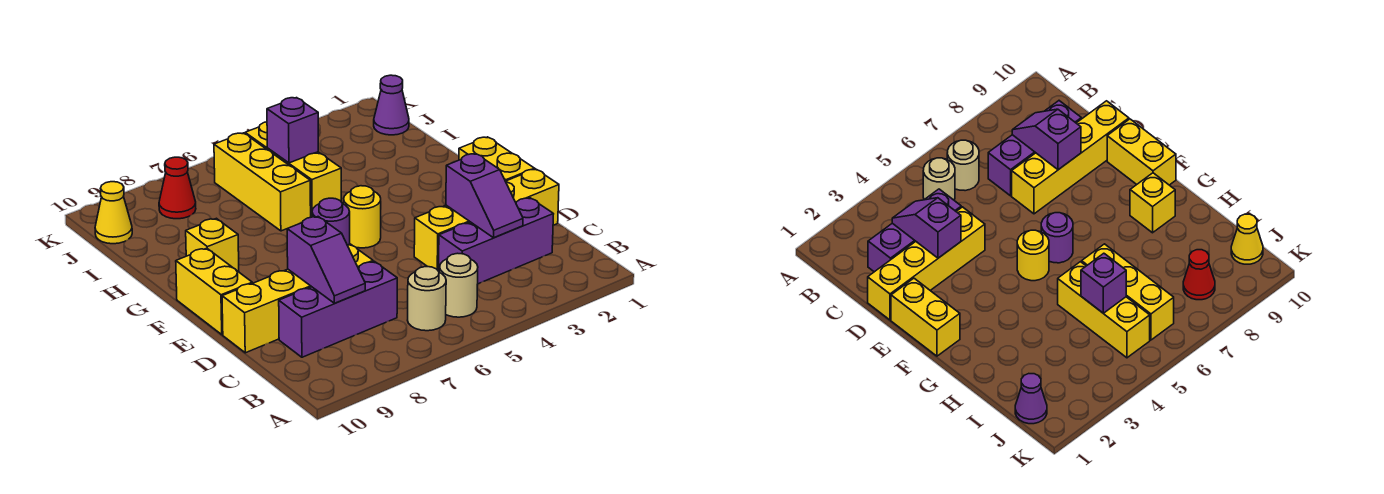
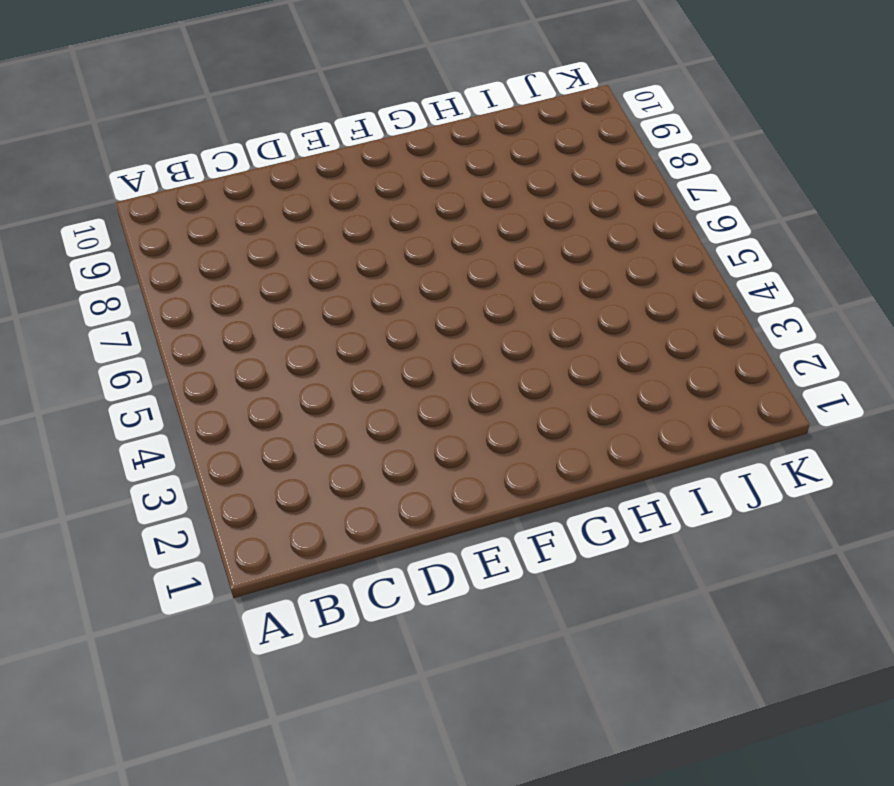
none -> tan 1x1 round brick [440,253,478,317]
none -> tan 1x1 round brick [408,267,446,331]
none -> purple 1x3 brick [438,198,553,284]

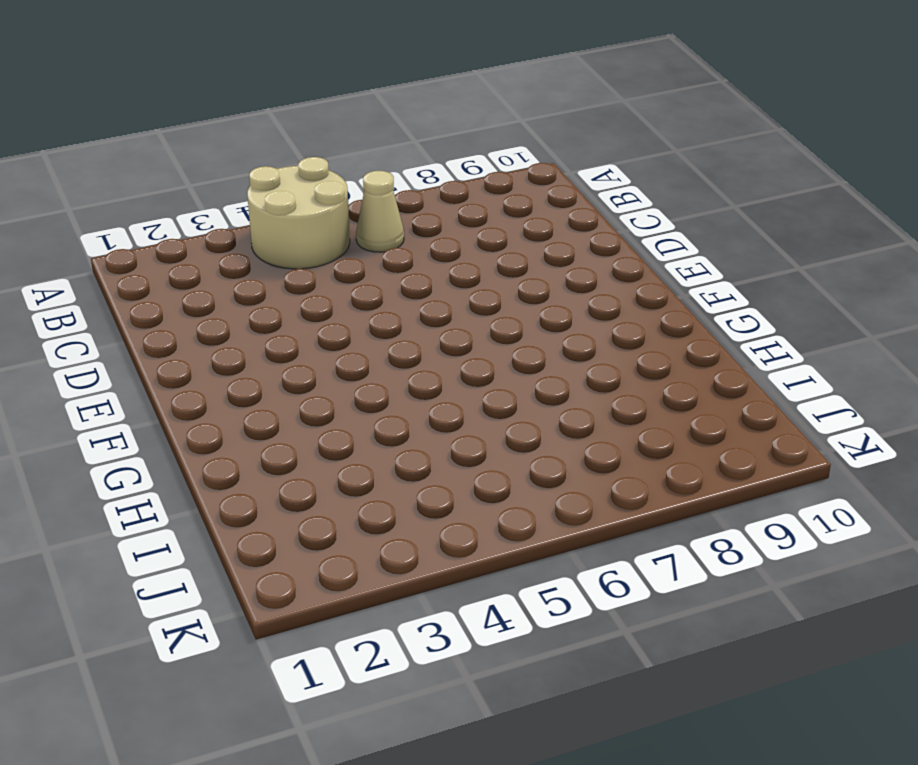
tan 2x2 round brick [247,157,350,269] -> tan 1x1 round brick [440,253,478,317]
tan 1x1 cone [356,171,404,252] -> tan 1x1 round brick [408,267,446,331]
none -> purple 1x3 brick [438,198,553,284]
none -> purple 1x3 brick [279,261,397,357]
none -> yellow 1x4 brick [414,169,559,270]

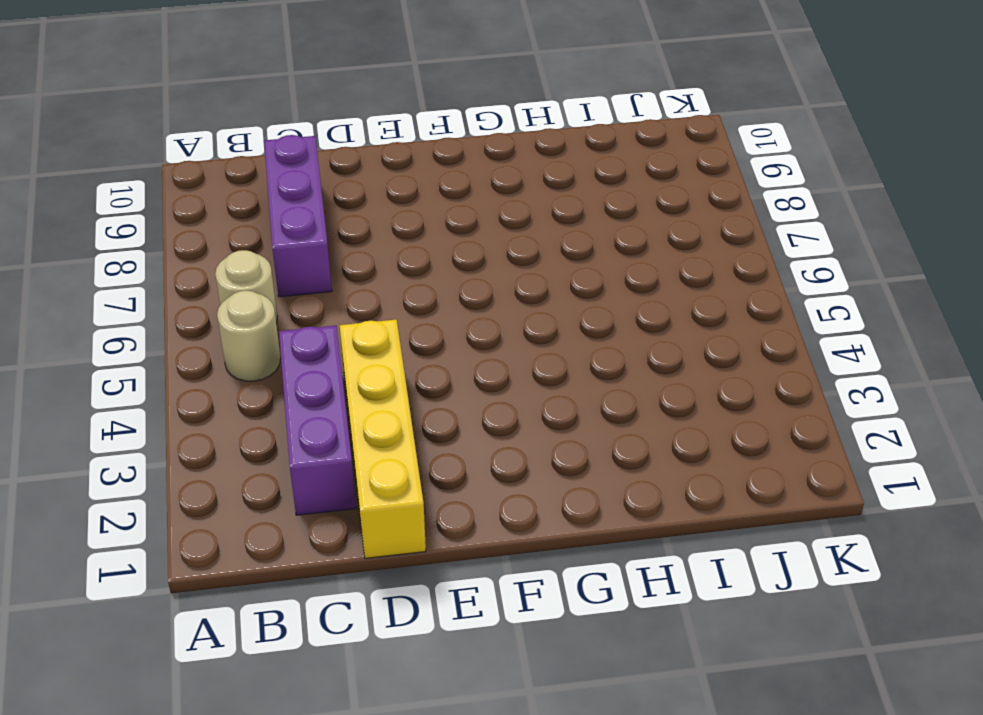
none -> yellow 1x4 brick [222,244,373,353]
none -> yellow 1x2 brick [459,137,535,181]
none -> yellow 1x2 brick [176,248,252,335]

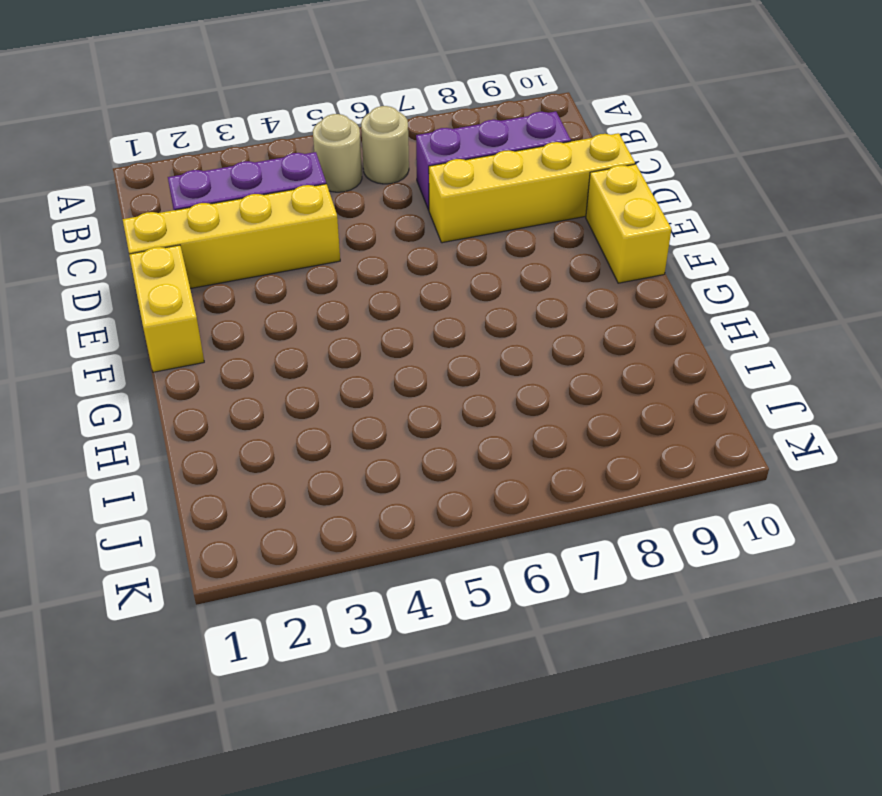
none -> yellow 1x1 round brick [344,186,381,248]
none -> purple 1x1 round brick [312,198,350,245]
none -> yellow 1x1 brick [186,218,239,272]

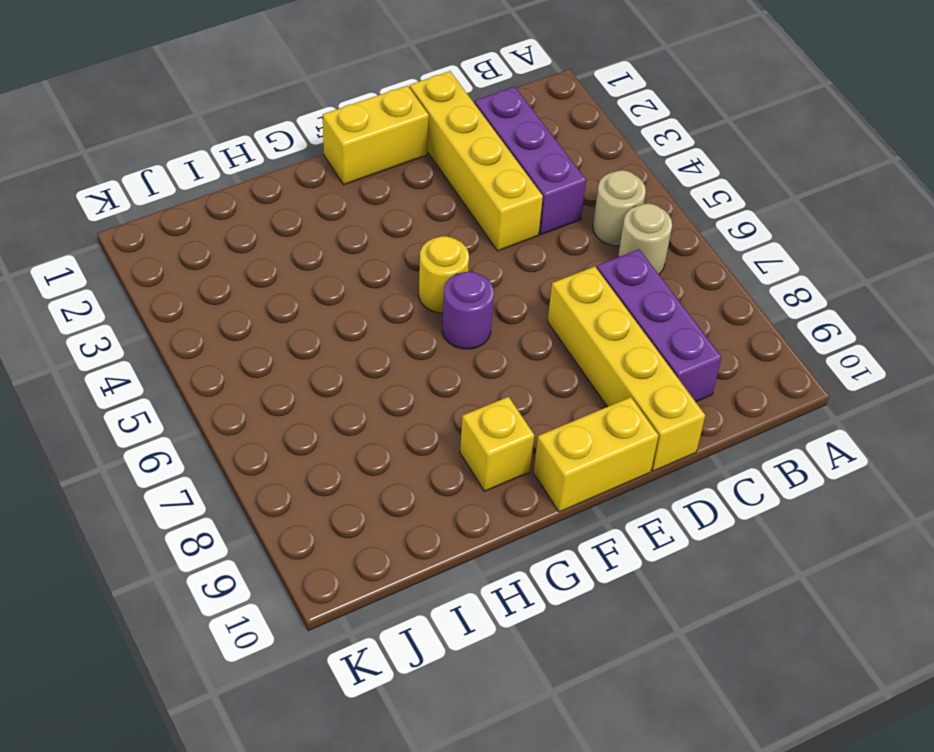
none -> yellow 1x3 brick [245,122,341,217]
none -> yellow 1x3 brick [214,133,311,231]
none -> purple 1x1 cone [374,75,409,135]

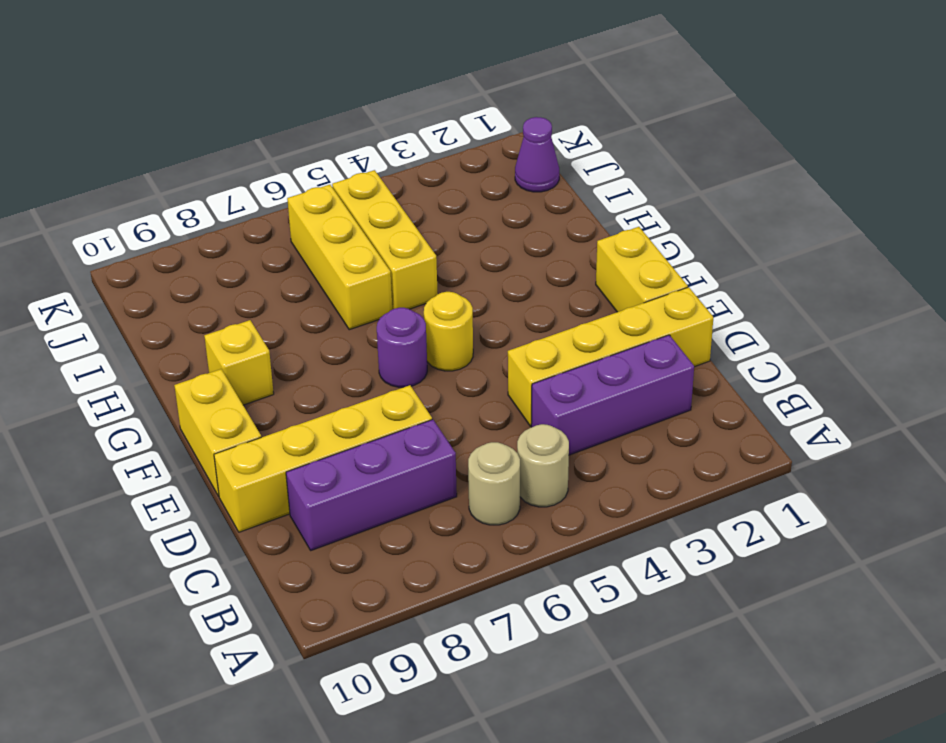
none -> red 1x1 cone [159,157,196,219]
none -> yellow 1x1 cone [95,182,132,244]
none -> purple 1x2 slope [446,154,523,238]

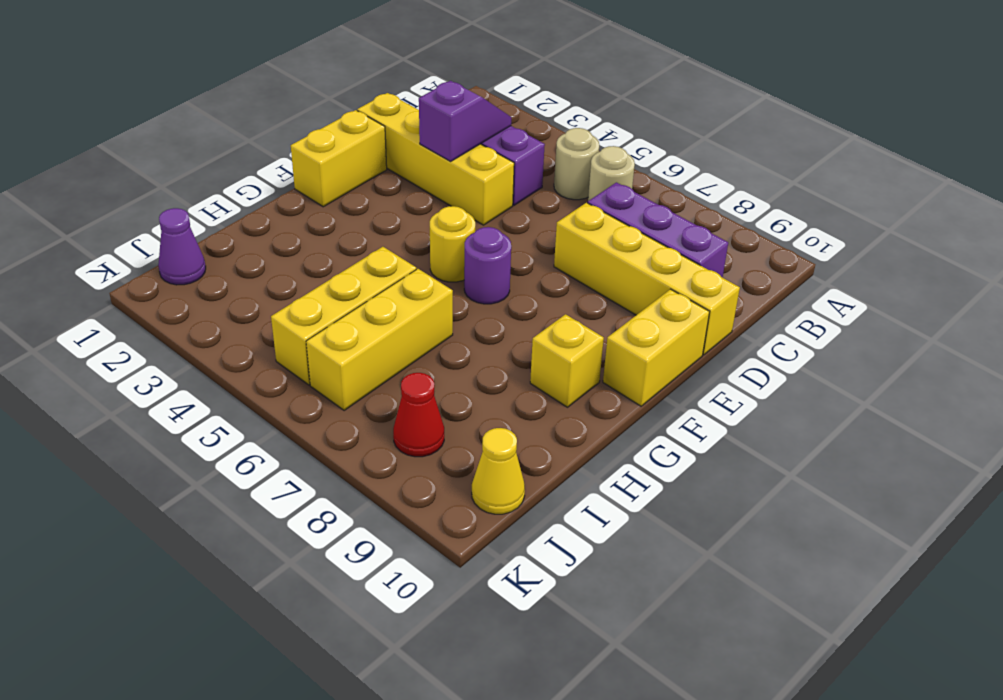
none -> purple 1x2 slope [287,217,365,303]
none -> purple 1x1 brick [267,98,318,163]

